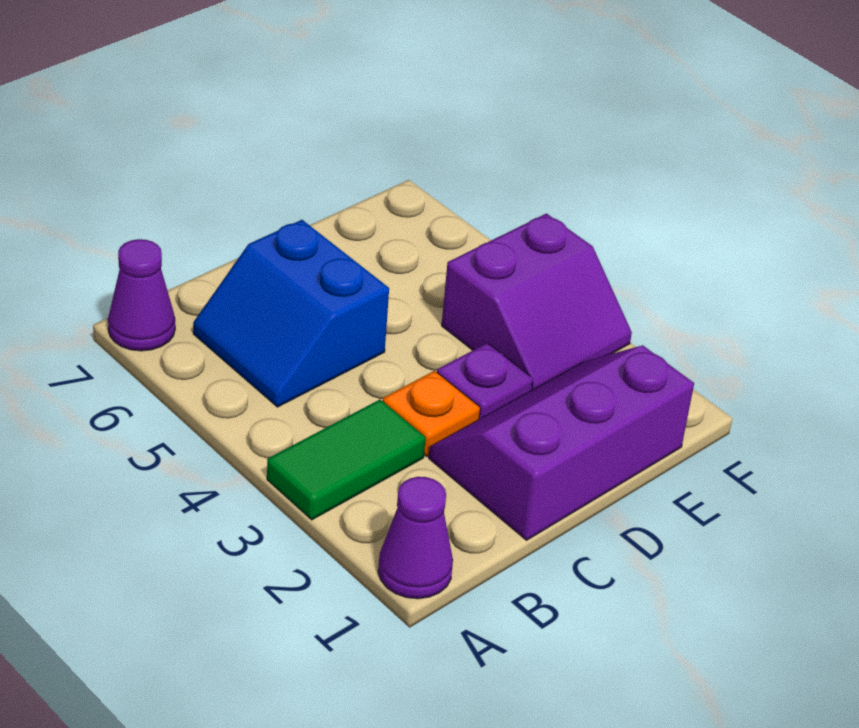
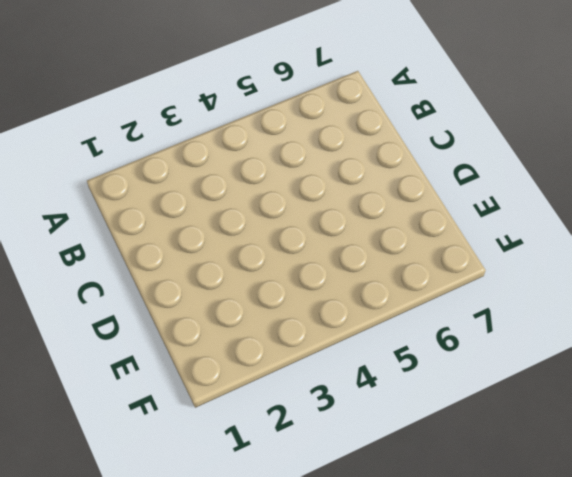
none -> purple 1x1 cone [378,477,453,599]
none -> green 1x2 tile [267,400,426,520]

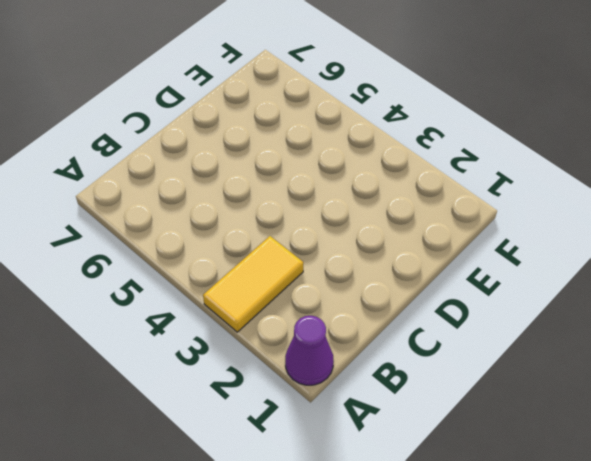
yellow 1x2 tile [203,236,303,332] -> green 1x2 tile [267,400,426,520]
none -> purple 1x1 cone [108,239,175,351]
none -> blue 2x2 slope [193,220,389,407]

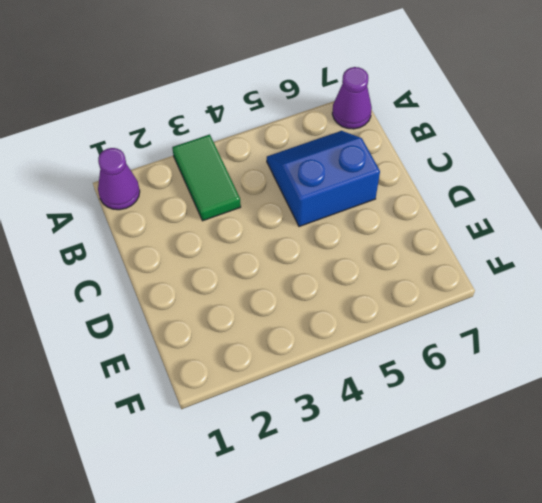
none -> purple 2x3 slope [429,345,694,540]
none -> orange 1x1 plate [383,371,480,456]

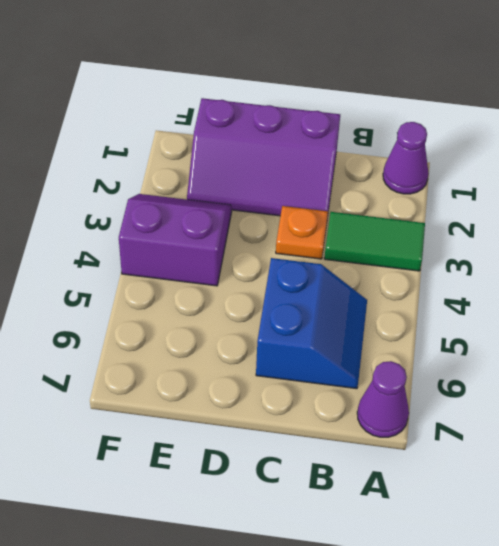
none -> purple 1x1 plate [437,343,533,419]

